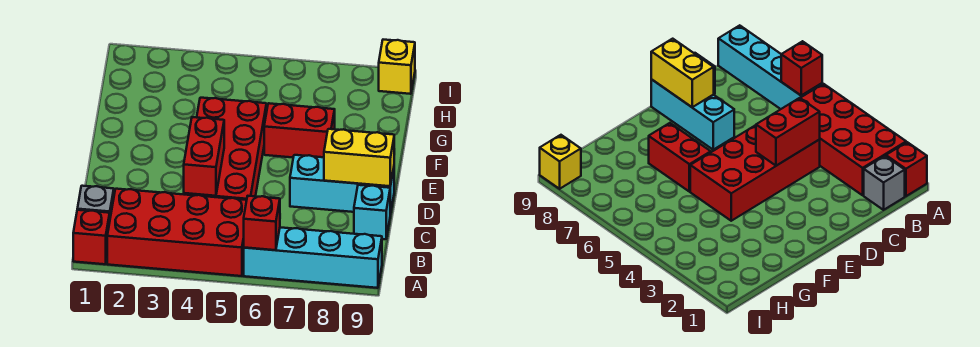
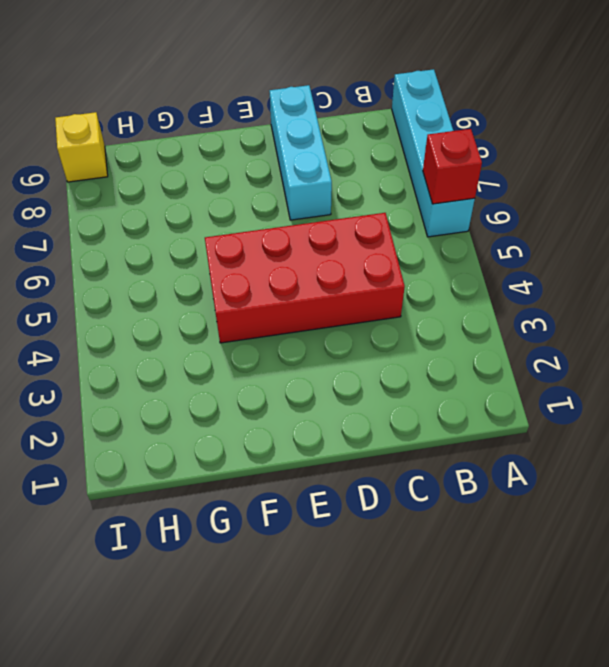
none -> red 1x1 brick [73,210,110,264]
none -> red 2x4 brick [107,189,247,276]
none -> grey 1x1 brick [77,186,114,217]

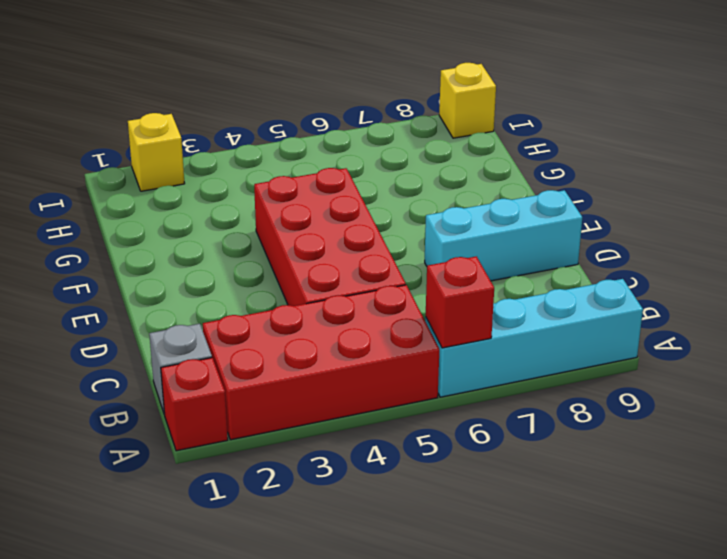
yellow 1x1 brick [128,113,185,191] -> none
none -> cyan 1x1 brick [354,185,390,239]
none -> red 1x2 brick [264,103,335,158]
none -> red 1x2 brick [184,117,224,196]

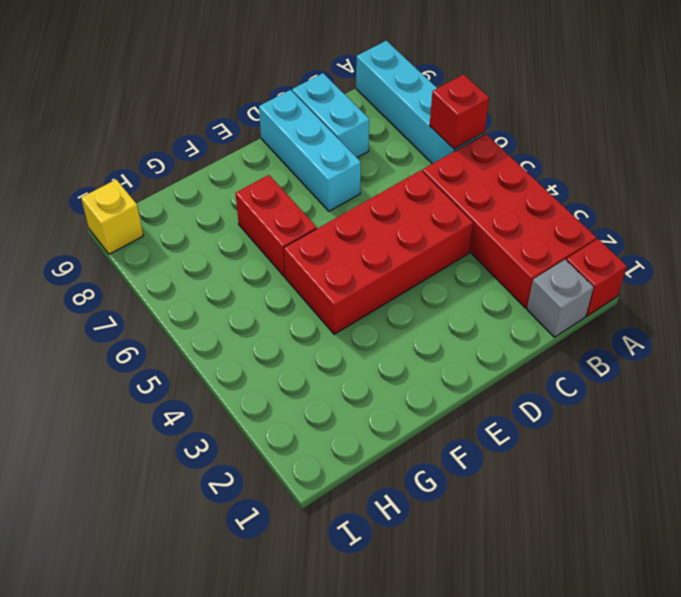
cyan 1x2 brick [292,73,369,158] -> cyan 1x1 brick [354,185,390,239]
none -> red 1x2 brick [184,117,224,196]
none -> yellow 1x2 brick [324,129,394,186]

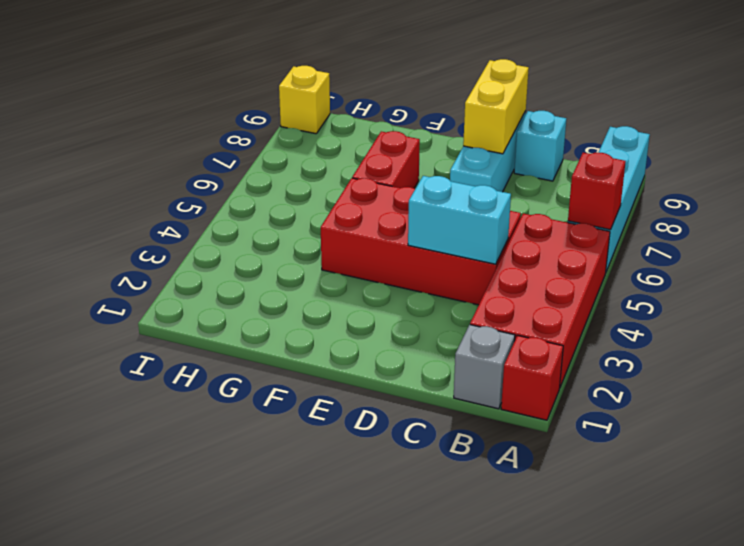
cyan 1x2 brick [408,176,511,264] -> red 1x2 brick [184,117,224,196]

